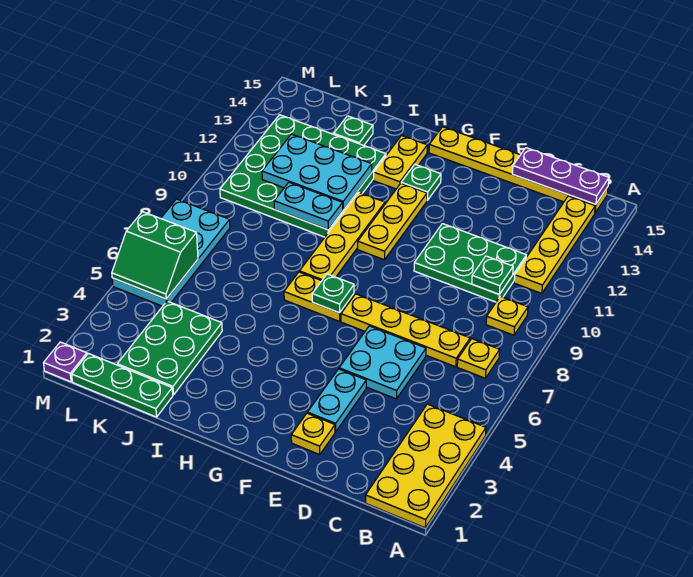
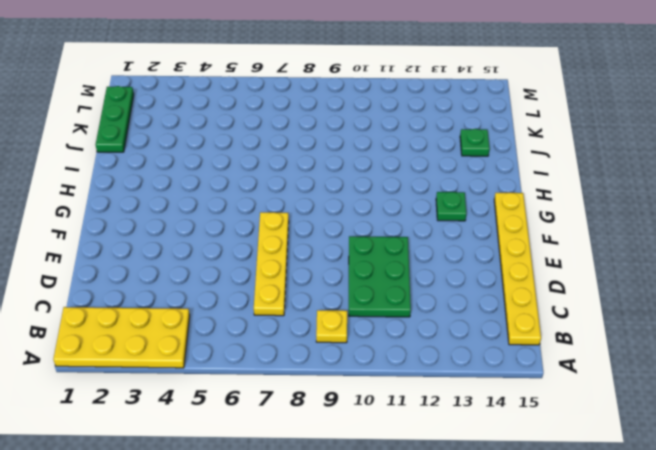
none -> yellow 1x1 plate [457,339,500,378]
none -> yellow 1x4 plate [514,196,595,294]
none -> cyan 2x2 plate [339,326,426,399]

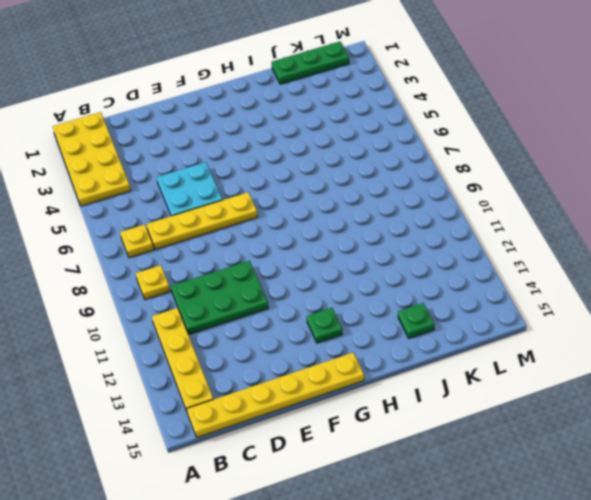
none -> yellow 1x1 plate [291,413,335,455]
none -> cyan 1x2 plate [308,369,366,432]
none -> yellow 1x2 plate [284,272,354,321]

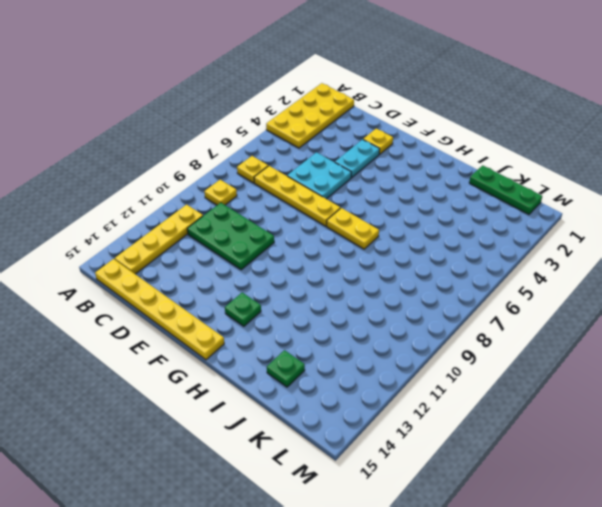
none -> yellow 1x3 plate [358,184,427,260]
none -> yellow 1x4 plate [300,193,385,281]
none -> yellow 1x2 plate [374,136,427,189]

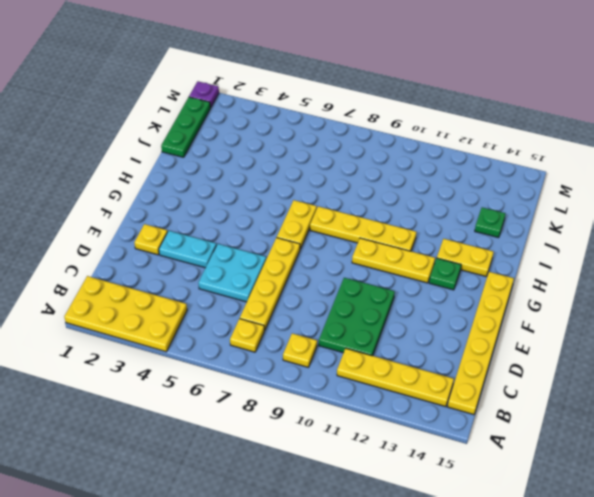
none -> green 4x4 plate [220,115,386,237]
none -> green 2x3 plate [117,301,222,395]
none -> cyan 2x4 plate [112,199,230,306]

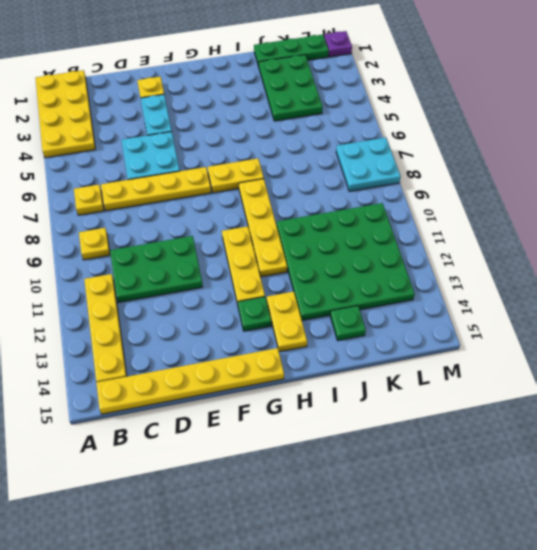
cyan 2x2 plate [336,137,401,191] -> cyan 2x4 plate [112,199,230,306]
none -> purple 1x3 plate [512,148,609,204]
none -> green 1x1 plate [472,256,513,294]
none -> green 1x1 plate [312,274,354,313]

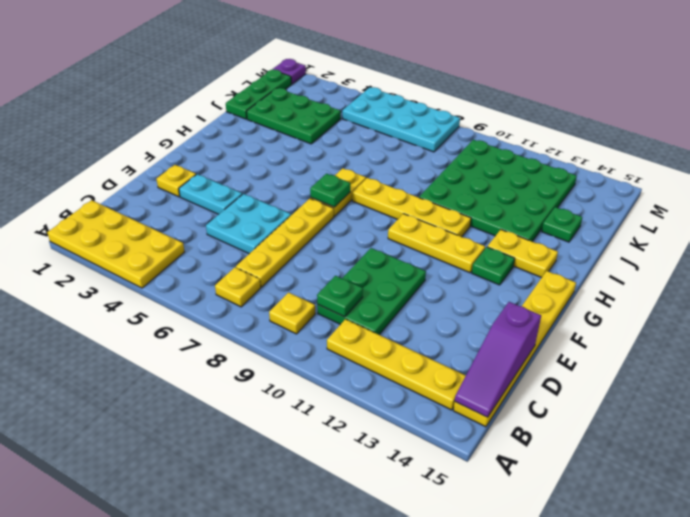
purple 1x3 slope [455,302,541,417] -> purple 1x3 plate [512,148,609,204]
none -> cyan 1x2 plate [274,182,343,230]
none -> cyan 2x3 plate [262,134,372,210]
none -> green 2x2 slope [112,212,198,299]

